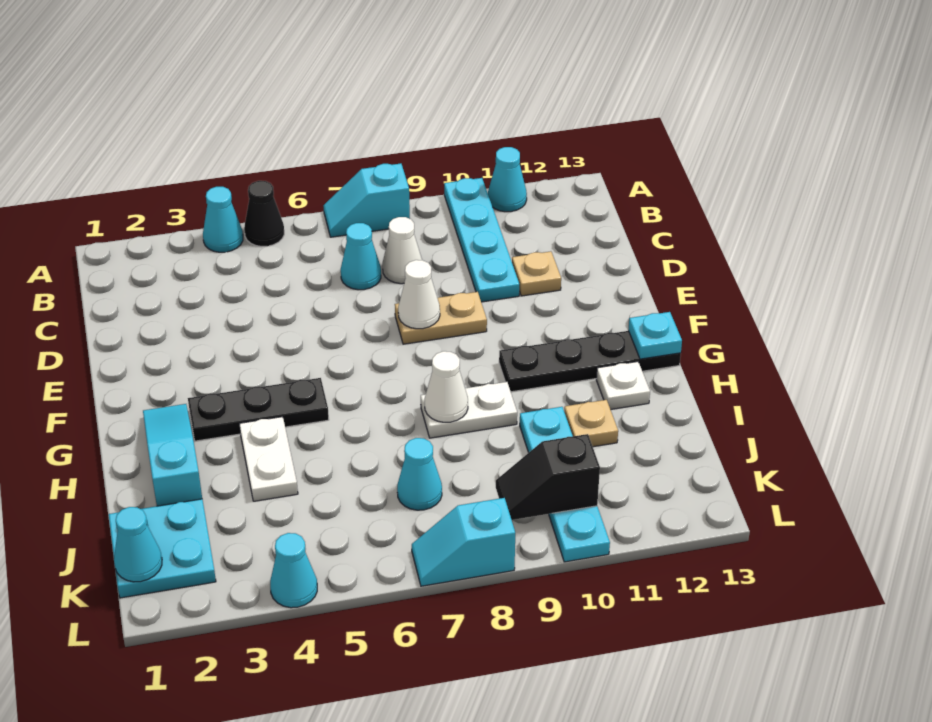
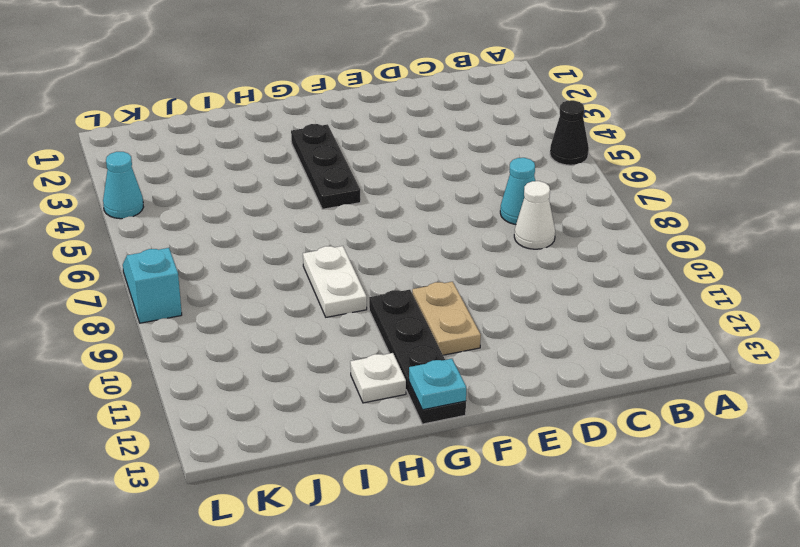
tan 1x2 plate [412,282,481,355] -> tan 1x2 plate moved to [395,292,487,344]
none -> cyan 1x1 cone [203,187,243,252]
none -> cyan 1x2 slope [323,163,410,237]
none -> cyan 1x4 plate [444,178,519,302]

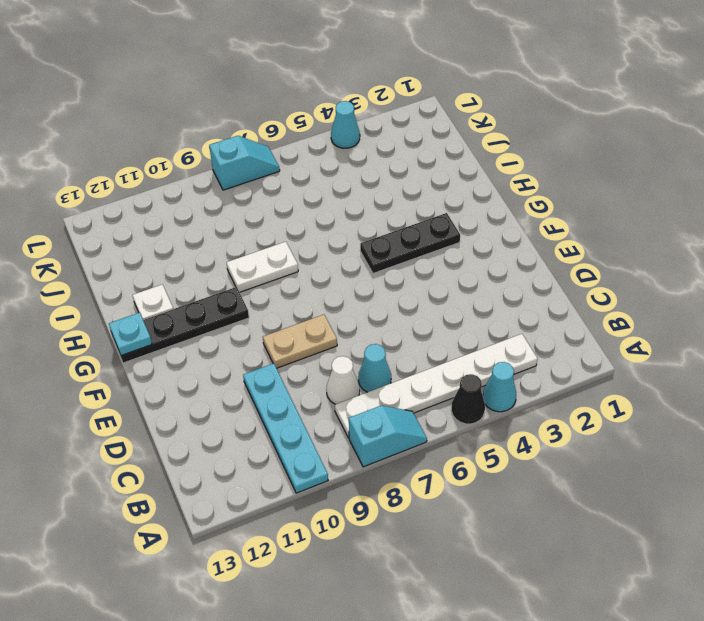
white 1x6 plate [335,334,537,438] -> none
none -> cyan 1x1 cone [488,147,527,212]
none -> tan 1x1 plate [512,251,561,296]
none -> cyan 1x3 slope [143,404,202,506]

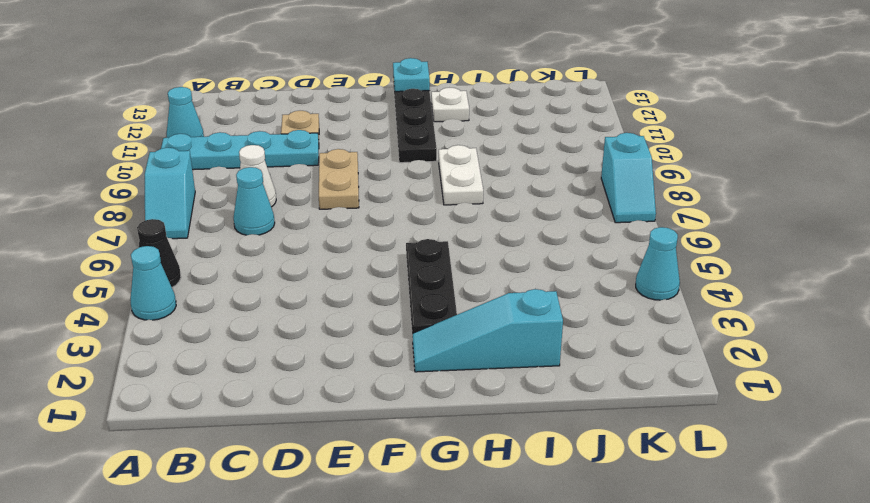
none -> white 1x2 plate [239,417,298,501]
none -> cyan 1x4 plate [520,407,610,562]
none -> tan 1x1 plate [564,400,618,447]

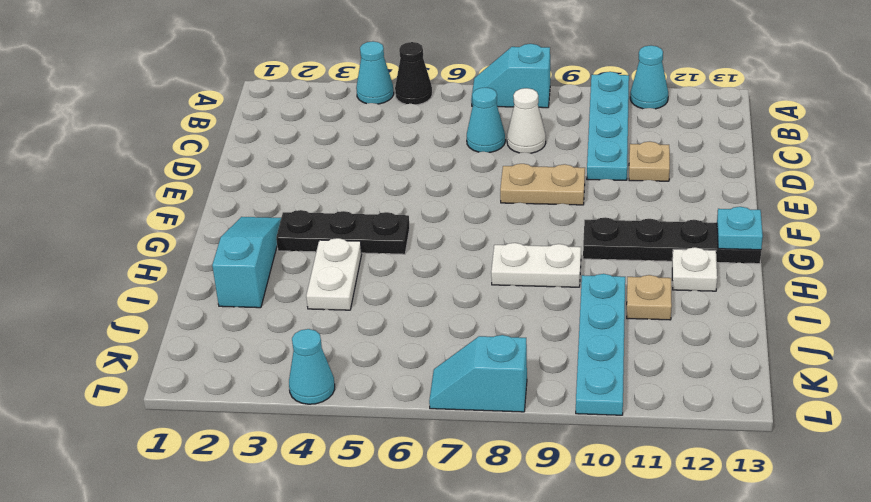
none -> cyan 2x2 plate [109,499,216,598]
none -> cyan 1x1 cone [397,438,442,510]
none -> white 1x1 cone [398,260,440,329]

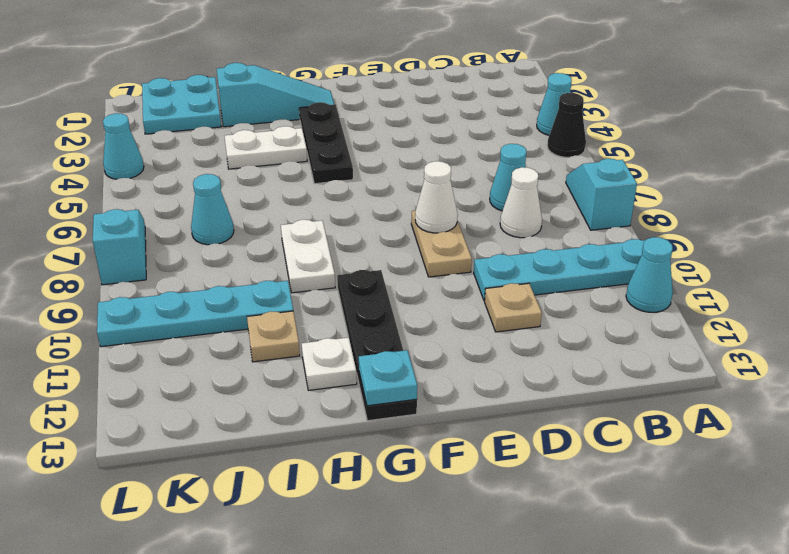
none -> white 1x1 cone [425,351,468,422]
none -> cyan 1x1 cone [114,507,162,582]
none -> black 1x2 slope [496,434,600,520]

